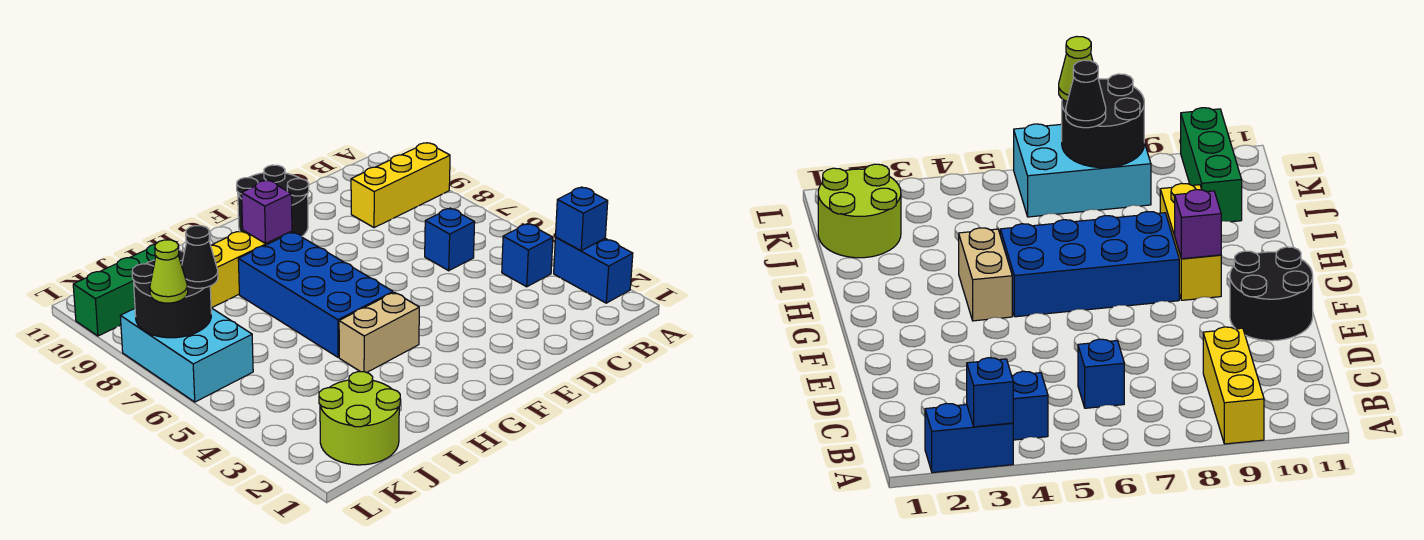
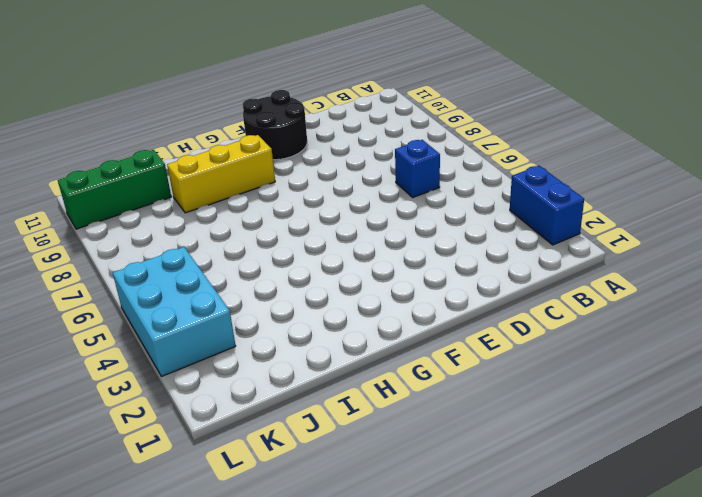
cyan 2x3 brick [113,247,236,377] -> cyan 2x3 brick moved to [120,308,253,402]
none -> yellow 1x3 brick [351,143,450,228]
none -> blue 1x1 brick [502,224,553,287]
none -> tan 1x2 brick [339,292,419,373]

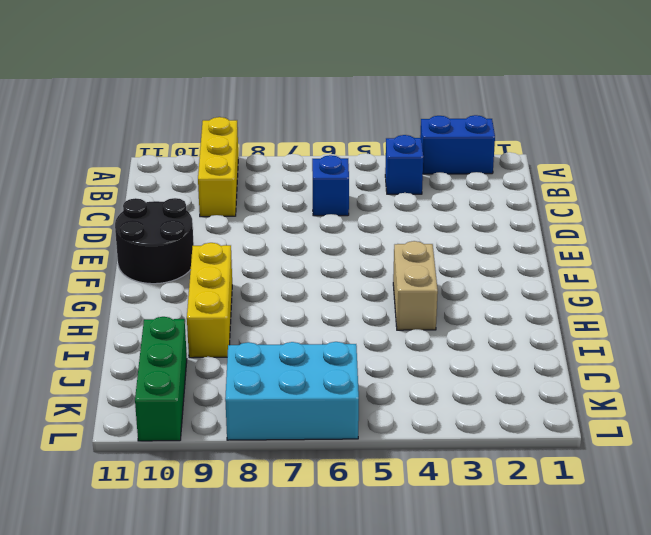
none -> blue 2x4 brick [238,232,393,357]
none -> lime 2x2 round brick [319,372,400,465]
none -> blue 1x1 brick [555,187,608,251]

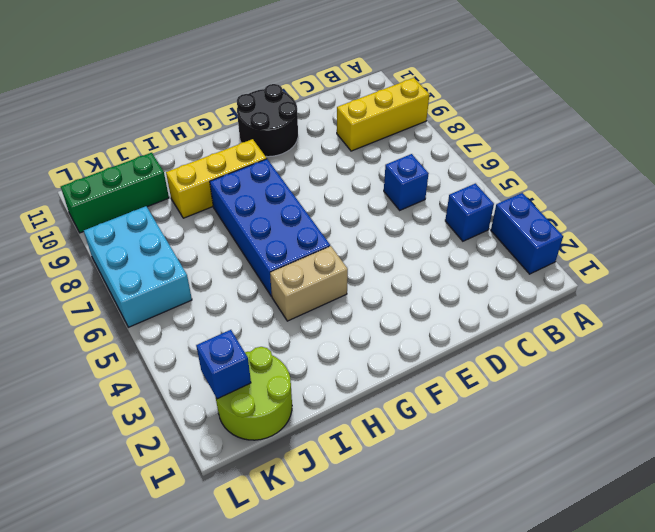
blue 1x1 brick [196,330,251,399] -> blue 1x1 brick moved to [555,187,608,251]
none -> purple 1x1 brick [242,180,292,243]
none -> black 2x2 round brick [132,250,211,338]
none -> black 1x1 cone [182,226,218,288]

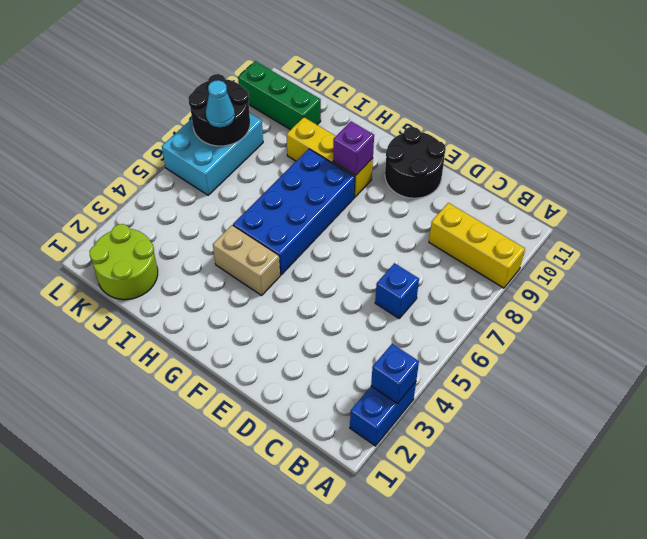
cyan 1x1 cone [206,80,235,127] -> black 1x1 cone [182,226,218,288]
none -> blue 1x1 brick [502,224,553,287]
none -> lime 1x1 cone [150,240,188,303]

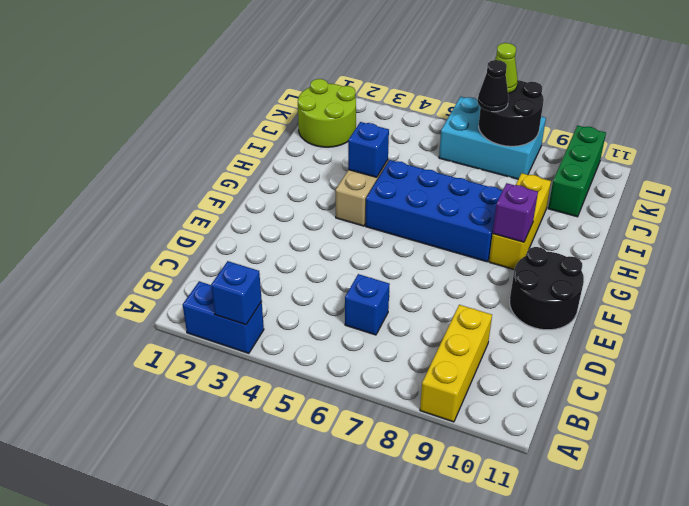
blue 1x1 brick [348,122,389,177] -> blue 1x1 brick moved to [502,224,553,287]

